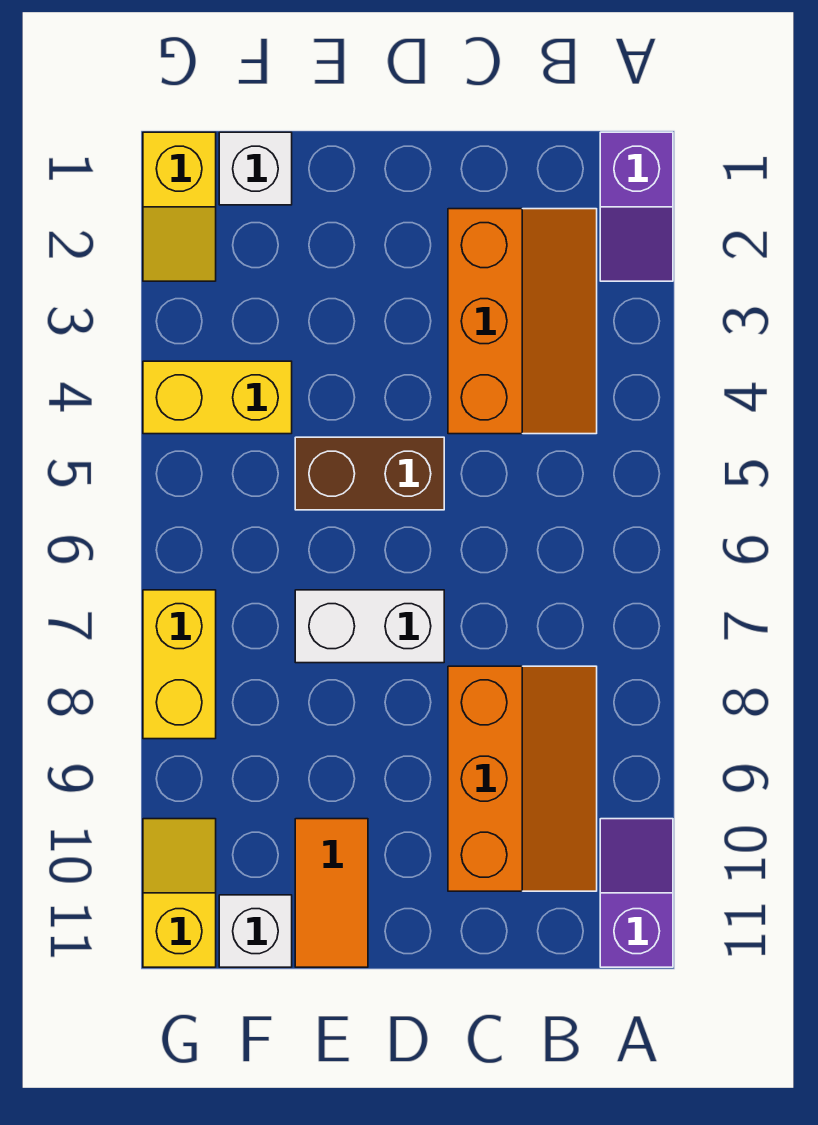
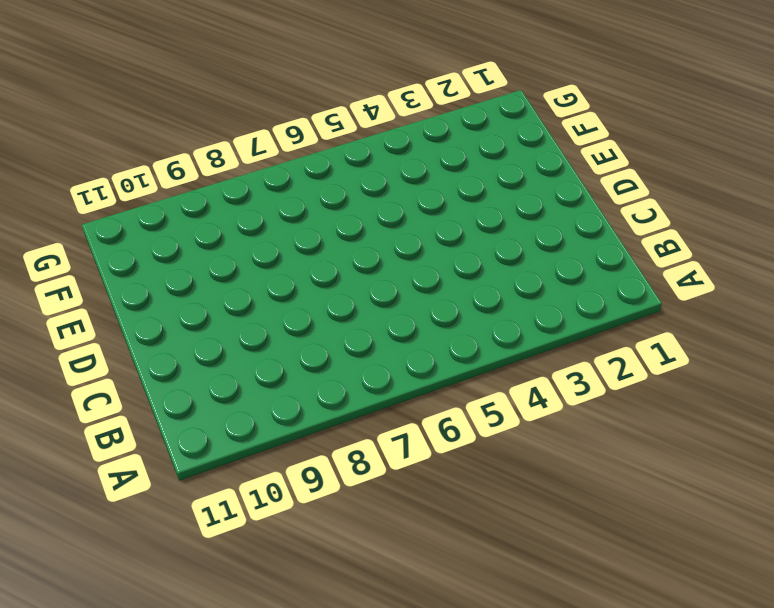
none -> purple 1x2 slope [600,132,673,281]
none -> purple 1x2 slope [600,819,673,967]
none -> orange 2x3 slope [448,209,597,434]

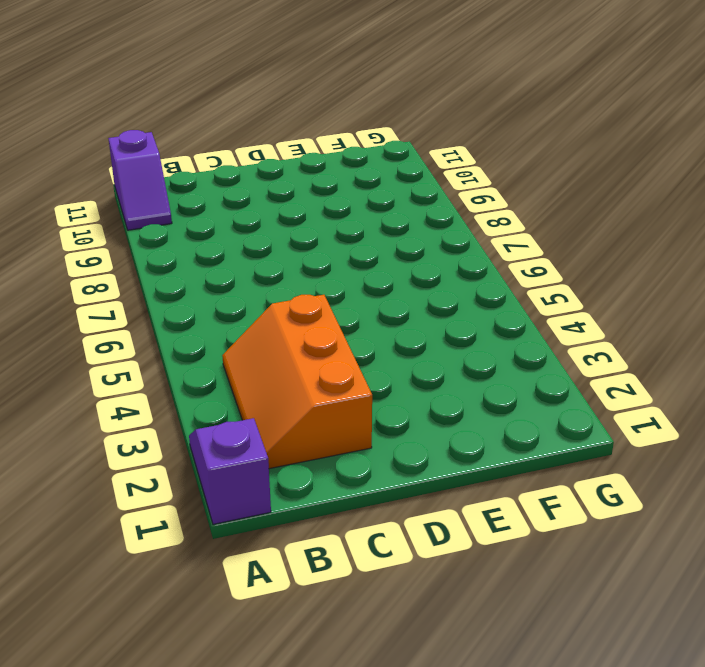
none -> orange 2x3 slope [448,666,597,891]
none -> brown 1x2 brick [295,437,444,510]
none -> white 1x2 brick [295,590,444,663]

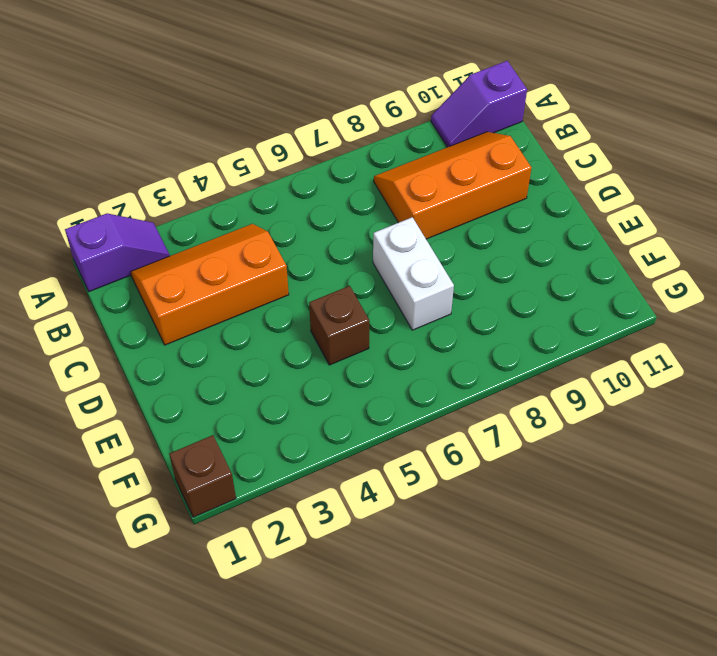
brown 1x1 brick [309,286,369,365] -> brown 1x2 brick [295,437,444,510]
brown 1x1 brick [169,435,236,517] -> yellow 1x2 slope [143,132,216,281]
none -> orange 1x2 tile [295,819,368,967]
none -> white 1x1 brick [219,132,292,205]
none -> yellow 1x2 brick [143,361,292,434]

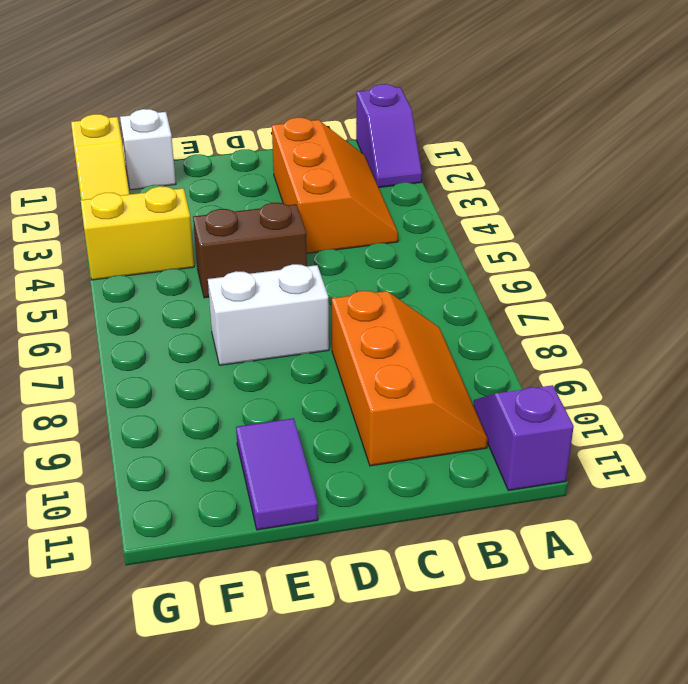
purple 1x2 tile [236,418,318,530] -> orange 1x2 tile [295,819,368,967]
none -> white 1x1 brick [219,895,292,967]
none -> yellow 1x2 brick [143,590,216,739]
none -> yellow 1x2 slope [143,819,216,967]

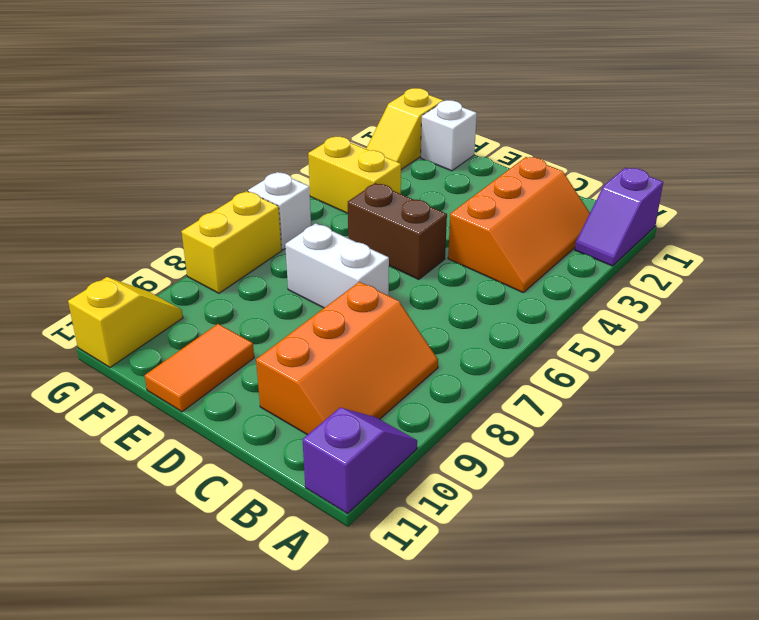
white 1x1 brick [248,172,311,250] -> white 1x1 brick moved to [219,895,292,967]

